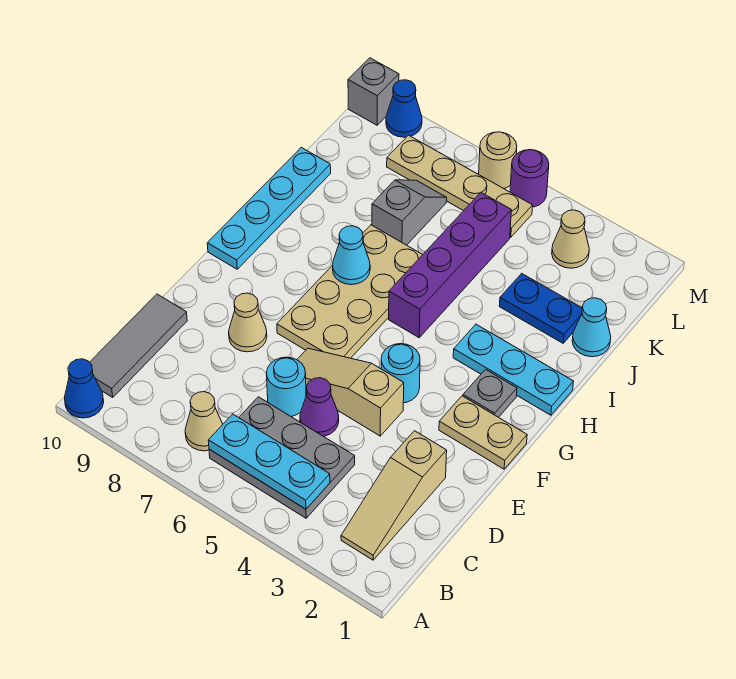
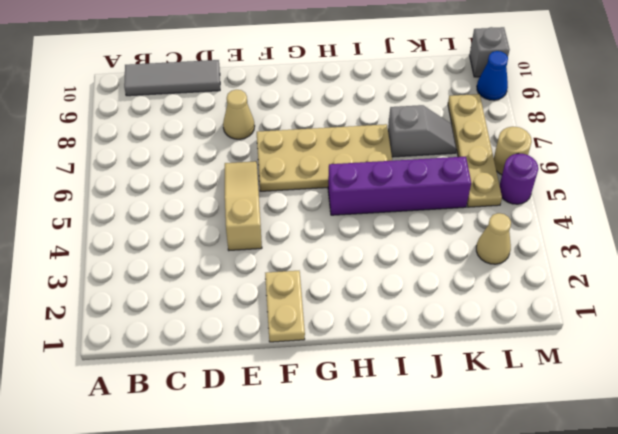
none -> blue 1x1 cone [64,359,104,418]
none -> tan 1x3 slope [341,431,447,560]
none -> grey 2x3 plate [209,397,355,518]

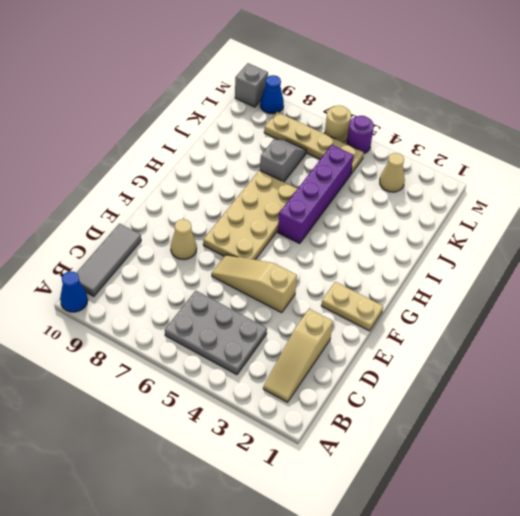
none -> tan 1x1 cone [185,392,223,451]
none -> purple 1x1 cone [300,378,339,436]
none -> cyan 1x1 round brick [267,357,306,416]

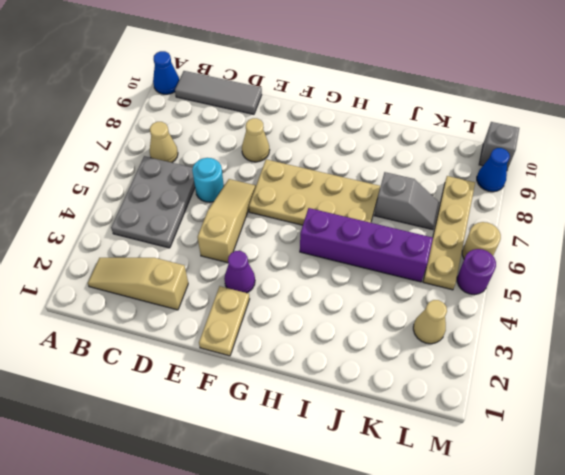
purple 1x1 cone [224,251,255,293] -> purple 1x1 cone moved to [300,378,339,436]
none -> cyan 1x1 round brick [381,344,420,403]
none -> grey 1x1 plate [463,370,517,417]
none -> cyan 1x4 plate [207,147,331,269]

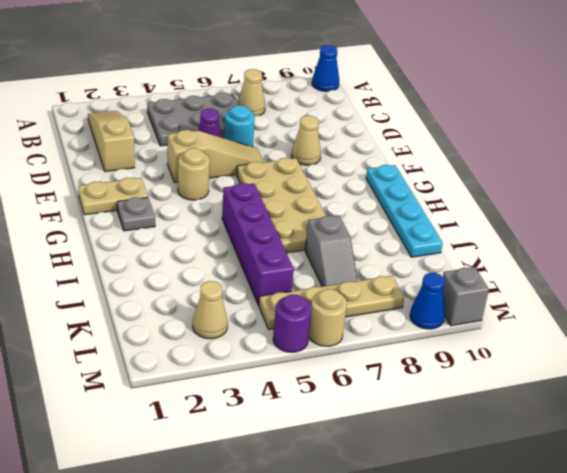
tan 1x1 round brick [178,148,210,200] -> cyan 1x1 round brick [381,344,420,403]
none -> grey 1x3 tile [90,294,187,397]
none -> cyan 1x3 plate [453,324,573,415]
none -> cyan 1x1 cone [572,298,611,357]

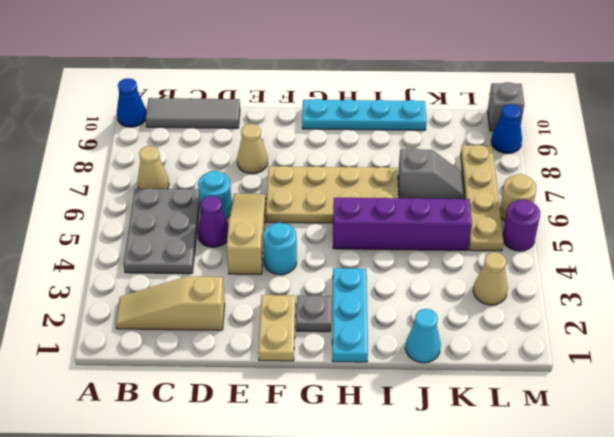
none -> blue 1x2 plate [499,274,582,343]
none -> cyan 1x3 plate [208,414,330,509]
none -> cyan 1x1 cone [332,226,370,285]

